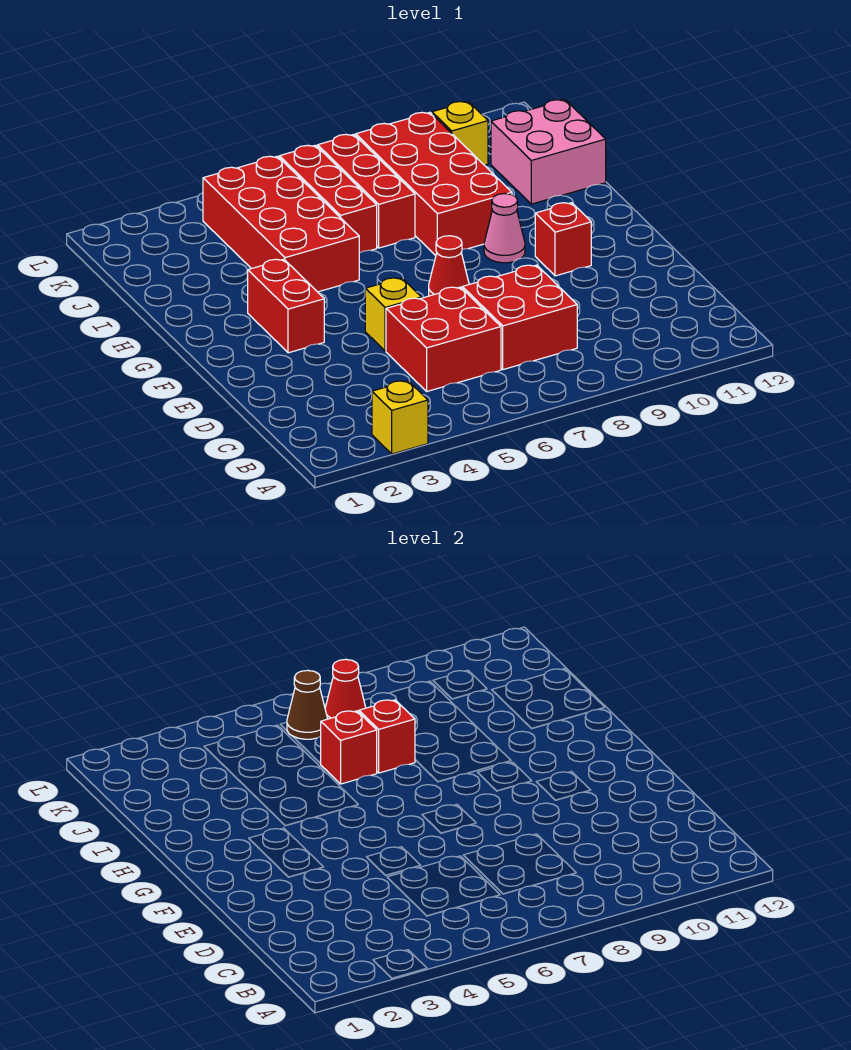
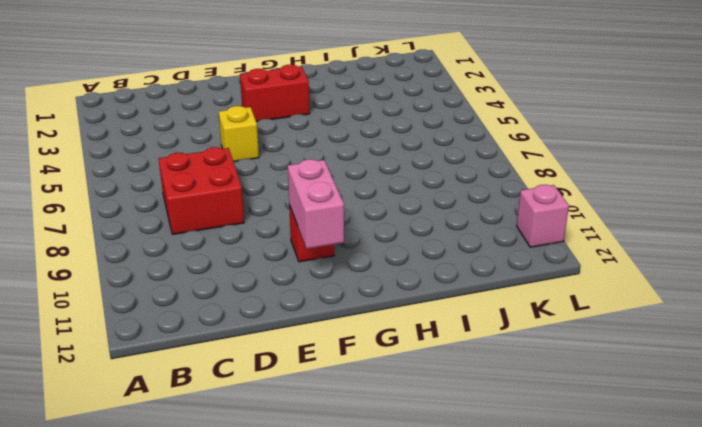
pink 1x2 brick [288,159,344,249] -> none
pink 1x1 brick [517,185,569,247] -> none
none -> yellow 1x1 brick [372,381,428,454]
none -> red 2x2 brick [386,287,501,391]
none -> red 1x1 cone [429,236,469,296]

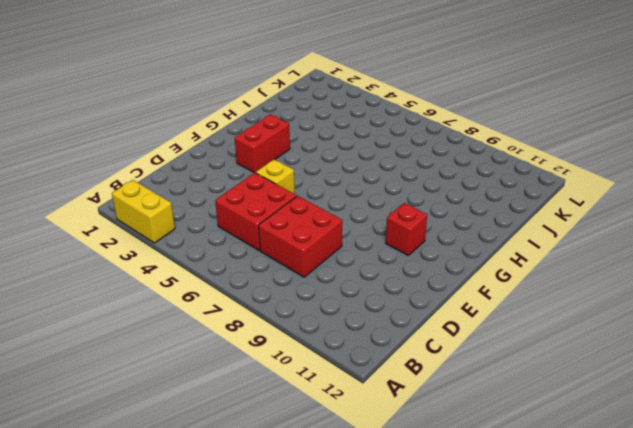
yellow 1x2 brick [112,180,175,243] -> yellow 1x1 brick [372,381,428,454]
none -> red 1x1 cone [429,236,469,296]
none -> pink 1x1 cone [484,194,525,263]
none -> red 2x4 brick [203,156,359,292]

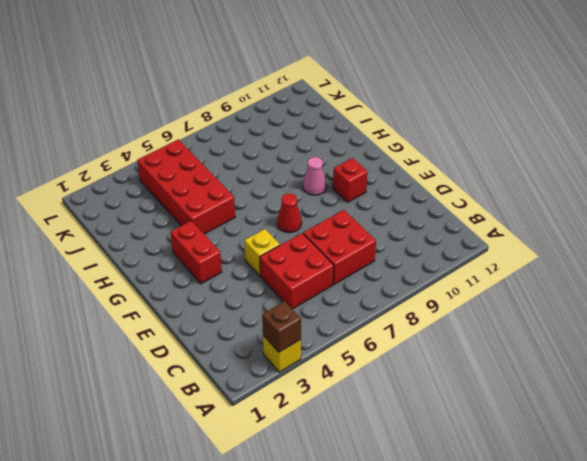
brown 1x1 brick [262,301,301,352] -> none
none -> red 2x4 brick [356,112,512,256]
none -> red 1x3 brick [279,145,377,253]
none -> red 1x3 brick [318,134,415,248]

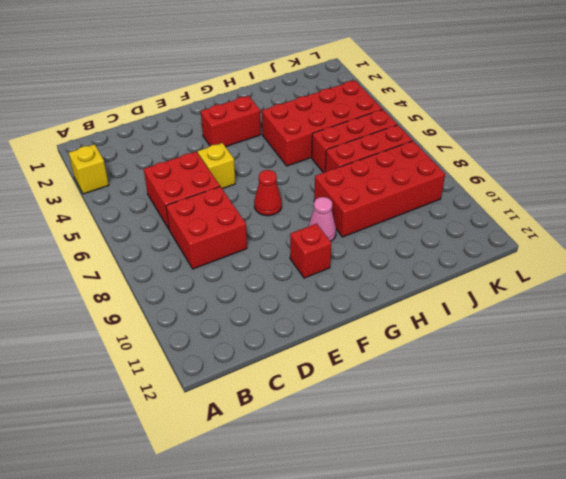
none -> pink 2x2 brick [491,100,606,204]
none -> yellow 1x1 brick [432,101,488,165]
none -> red 1x1 brick [320,711,377,784]

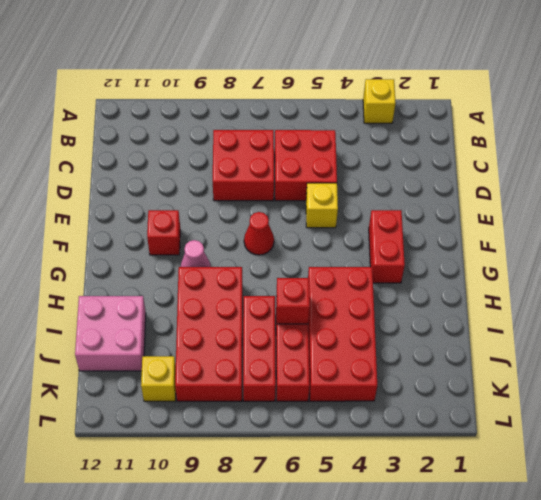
none -> red 1x1 brick [359,700,415,773]
none -> brown 1x1 cone [287,670,328,739]
none -> red 1x1 cone [325,659,366,719]

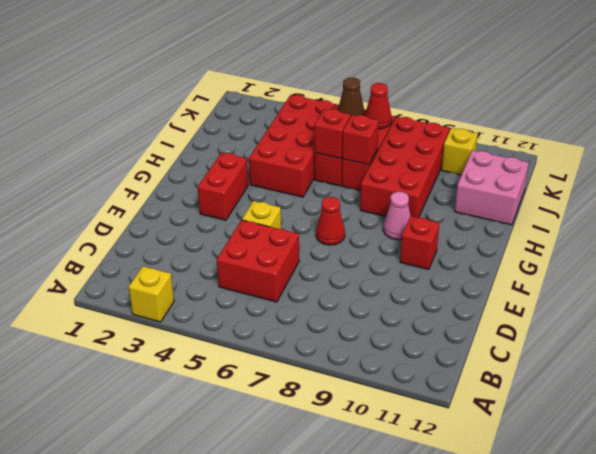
none -> red 2x2 brick [462,265,577,370]

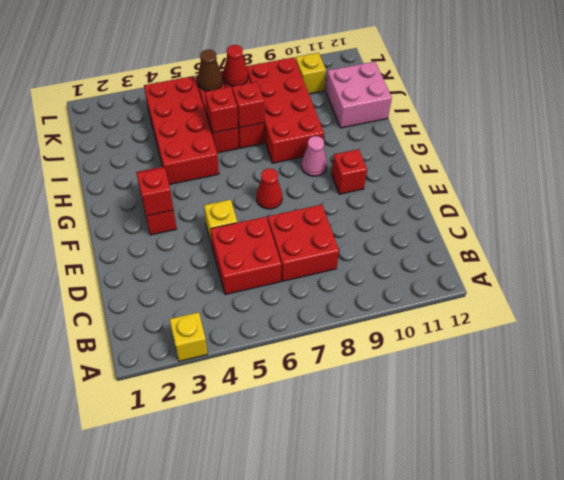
red 1x1 brick [137,168,174,216] -> none

